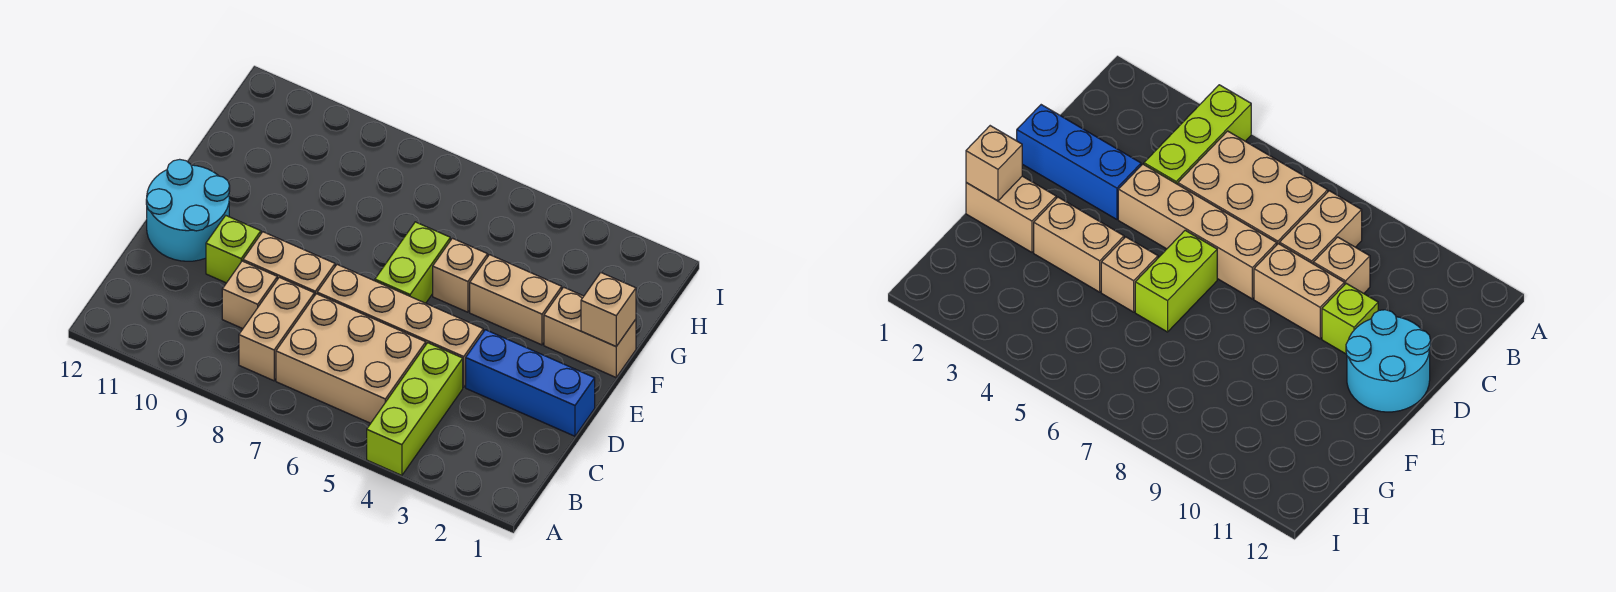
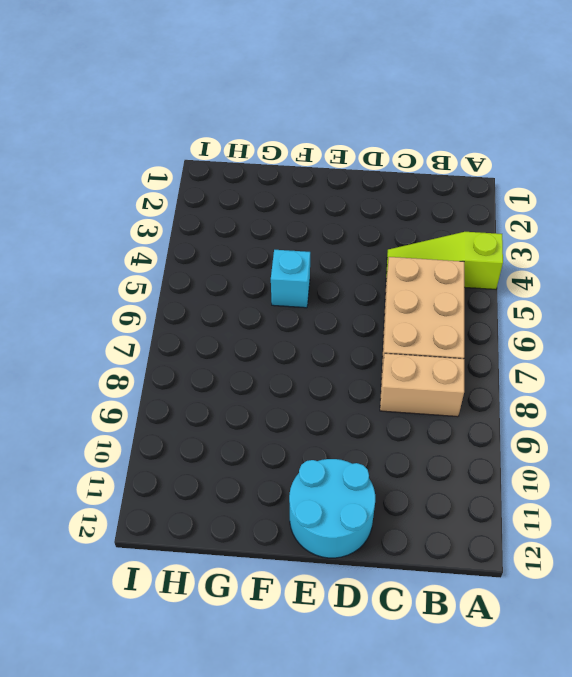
lime 1x3 slope [386,232,503,289] -> lime 1x3 brick [367,343,463,475]
cyan 1x1 brick [271,250,310,308] -> tan 1x1 brick [433,238,488,312]
none -> tan 1x1 brick [222,261,277,329]
none -> blue 1x3 brick [466,330,595,436]
none -> tan 1x4 brick [317,265,483,387]

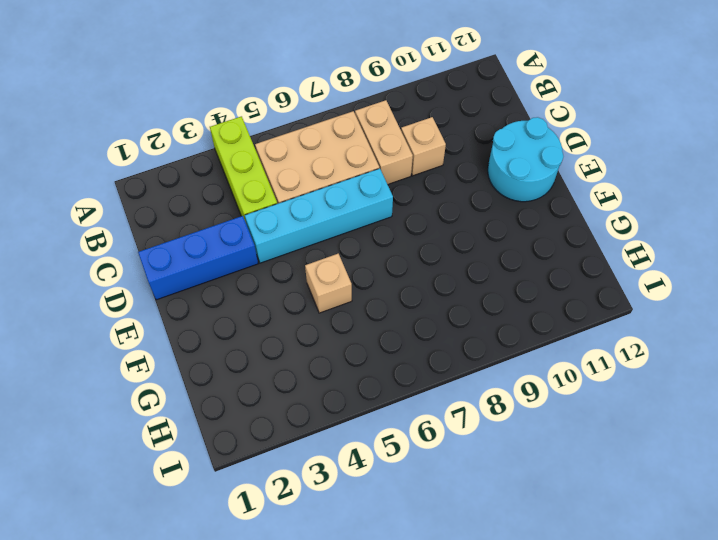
cyan 1x4 brick [245,168,393,263] -> tan 1x4 brick [317,265,483,387]
none -> tan 1x2 brick [243,232,335,296]
none -> lime 1x1 brick [206,215,261,283]
none -> lime 1x2 brick [375,222,450,303]

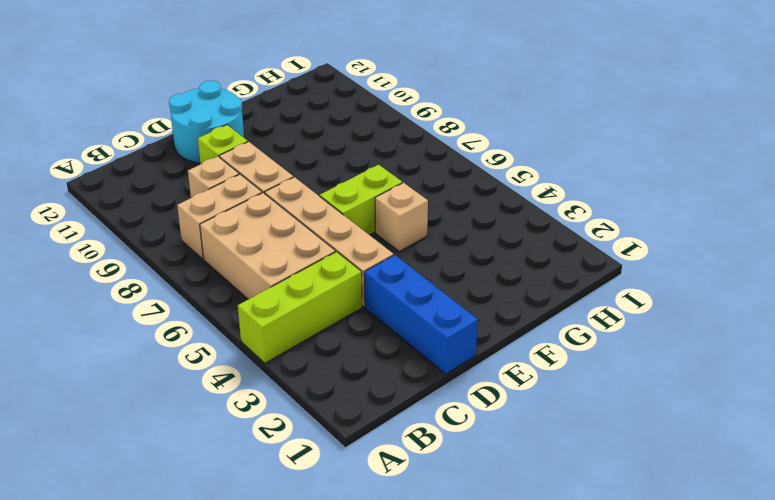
none -> tan 1x2 brick [544,287,636,377]
none -> tan 1x2 brick [470,255,562,345]
none -> tan 1x1 brick [581,273,636,346]

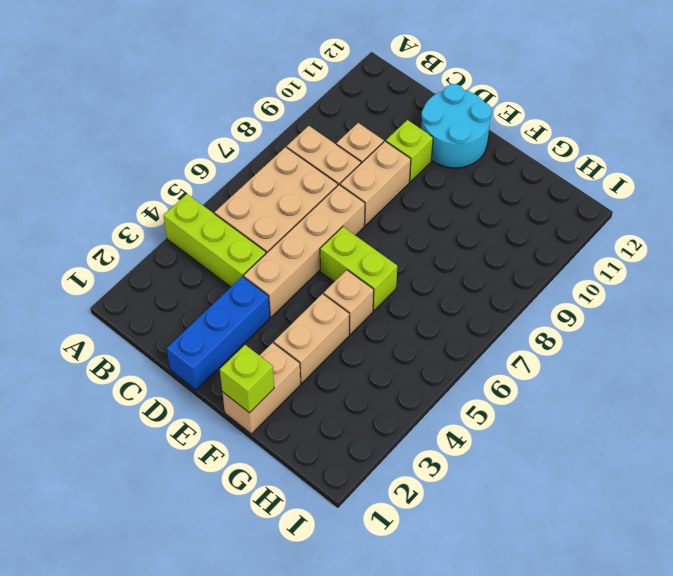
lime 1x1 brick [220,345,274,413] -> tan 1x1 brick [581,273,636,346]

